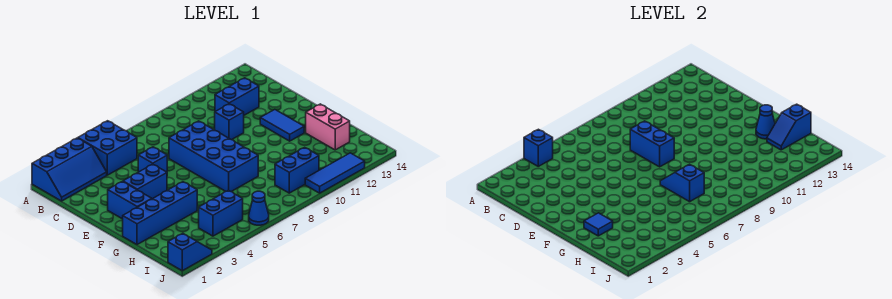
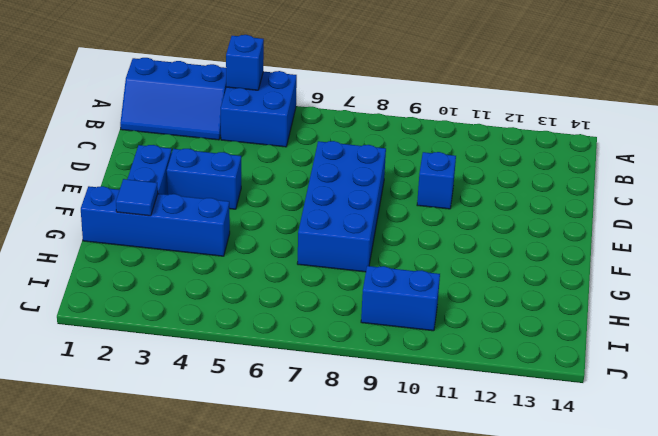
none -> blue 1x2 brick [215,78,259,115]
none -> blue 1x1 brick [138,147,167,172]
none -> blue 1x2 tile [260,110,304,141]

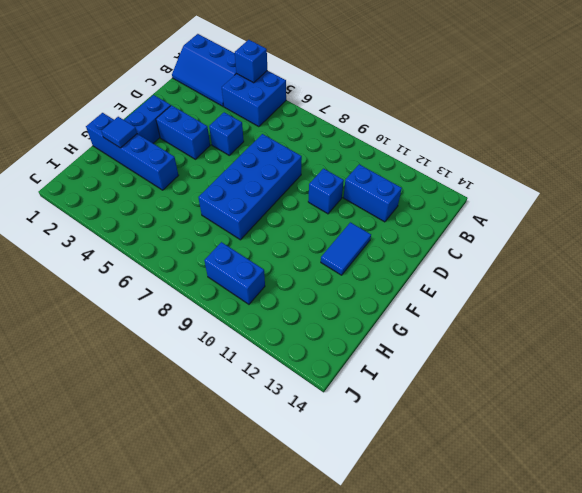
none -> pink 1x2 brick [306,104,350,150]
none -> blue 1x2 brick [199,190,243,236]
none -> blue 1x2 slope [168,233,212,271]

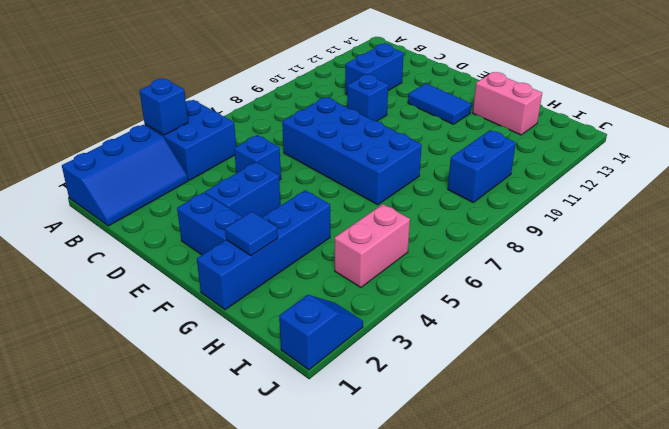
pink 1x2 brick [335,204,410,287] -> blue 1x2 brick [199,190,243,236]
none -> blue 1x1 cone [249,191,269,225]
none -> blue 1x3 tile [305,153,365,193]
none -> blue 1x2 brick [630,121,674,167]

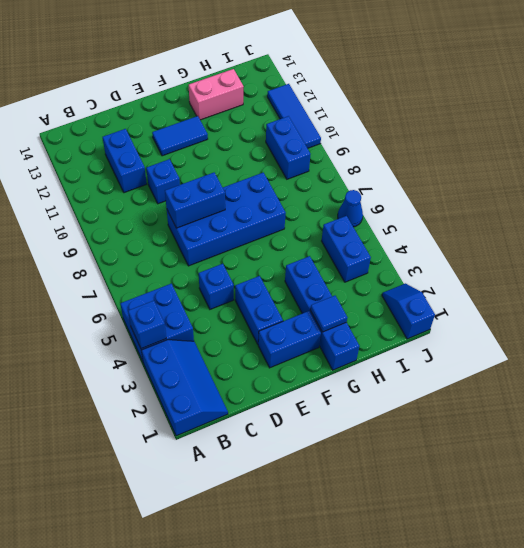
none -> blue 1x2 slope [660,164,704,202]
none -> blue 1x1 cone [756,105,775,139]
none -> blue 1x2 slope [767,104,811,150]

